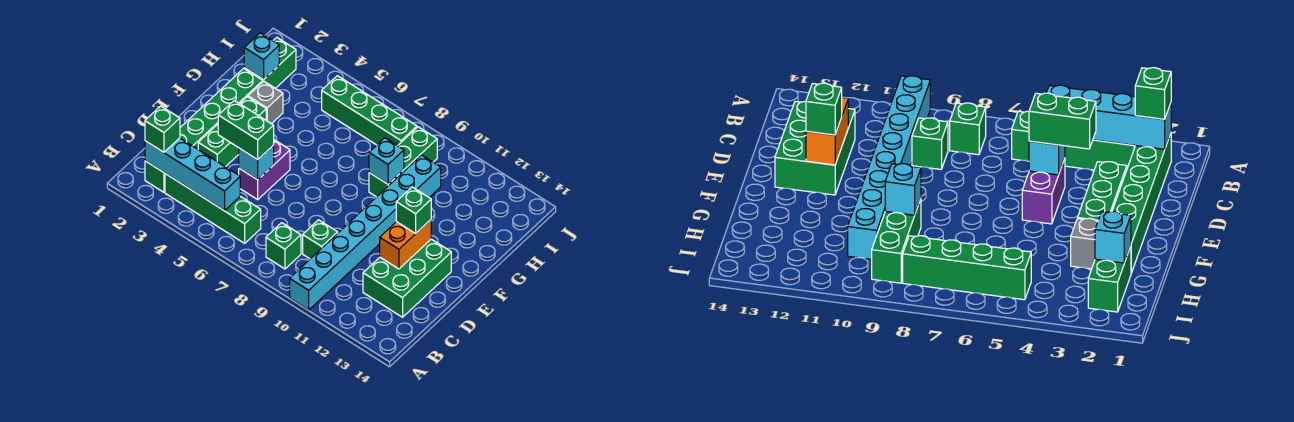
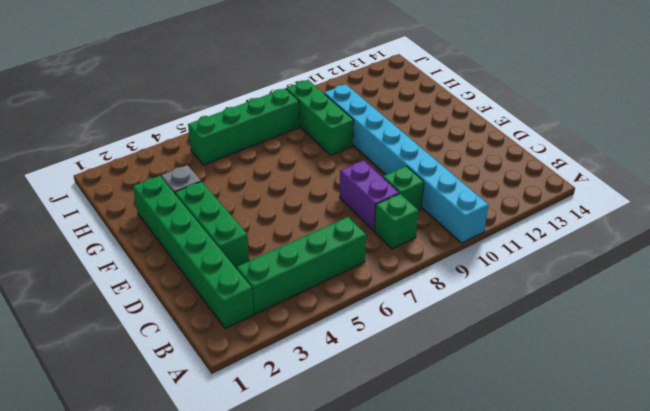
purple 1x2 brick [340,161,399,231] -> purple 1x2 brick moved to [239,140,290,200]
none -> green 2x3 brick [363,239,451,317]
none -> green 1x2 brick [244,38,296,88]
none -> cyan 1x4 brick [145,138,240,211]

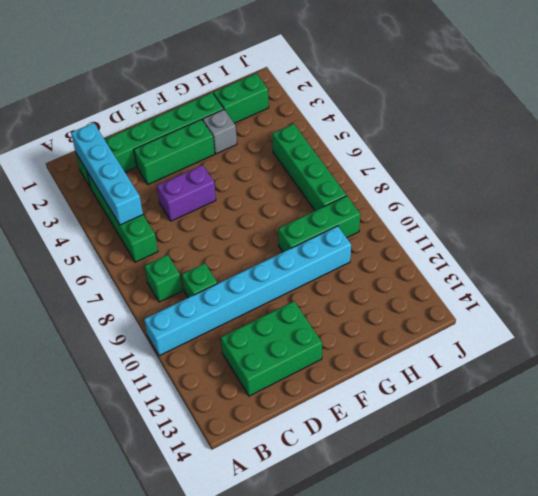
none -> cyan 1x1 brick [239,146,274,180]
none -> orange 1x2 brick [380,220,431,269]
none -> cyan 1x1 brick [369,138,404,184]

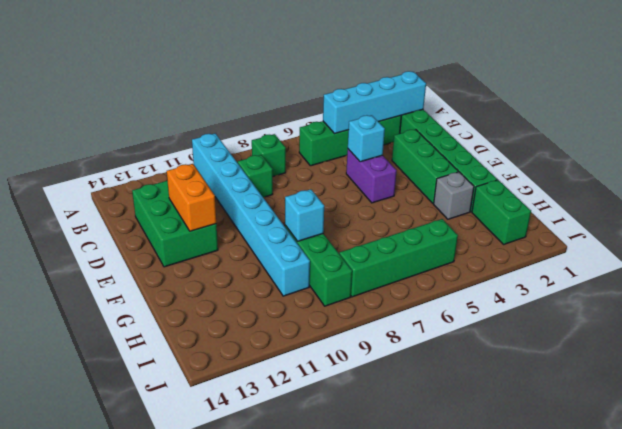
none -> cyan 1x1 brick [244,33,279,79]
none -> green 1x1 brick [145,106,180,152]
none -> green 1x2 brick [218,101,274,160]

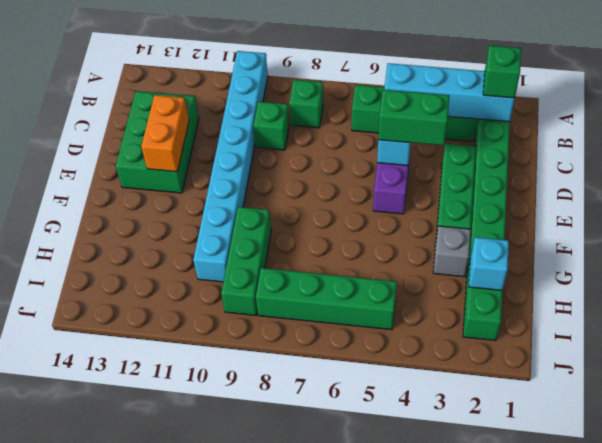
none -> cyan 1x1 brick [369,138,404,184]
none -> green 1x1 brick [396,187,431,233]

